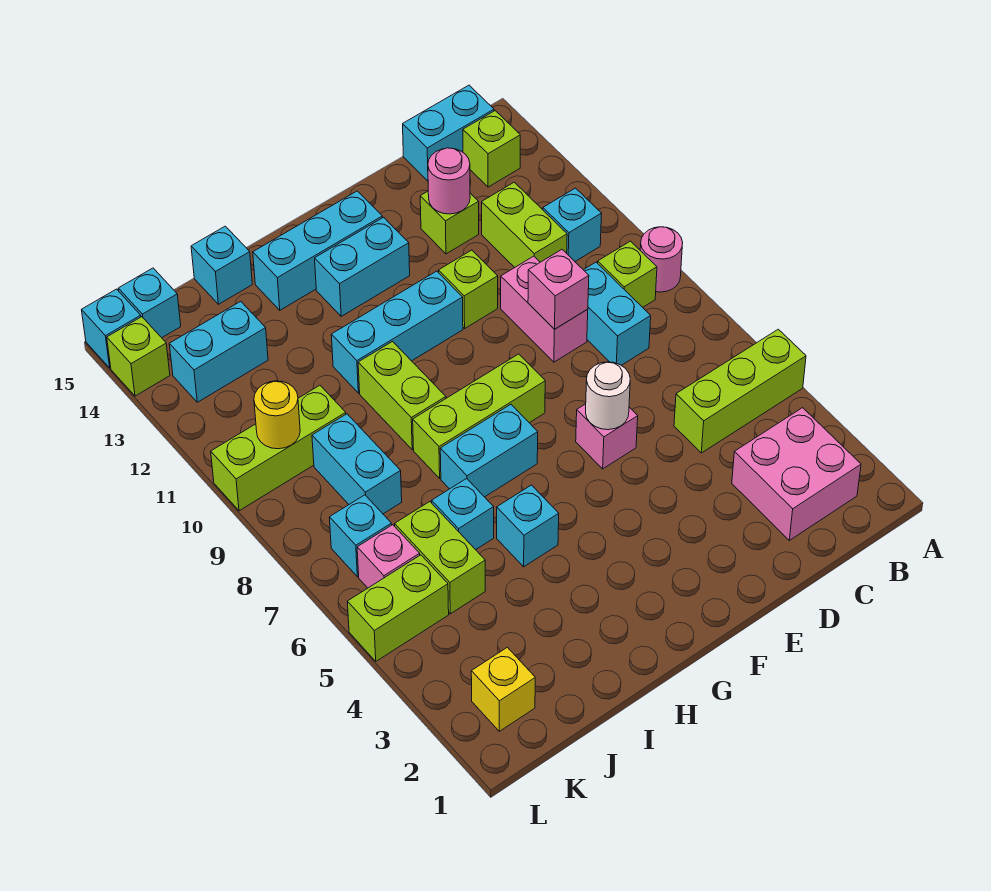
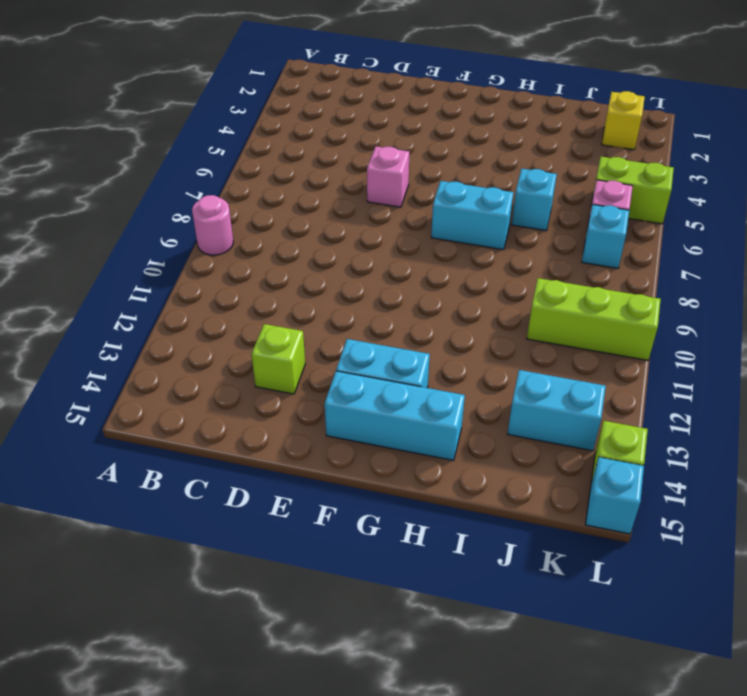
none -> lime 1x3 brick [674,329,806,453]
none -> pink 2x2 brick [732,408,861,540]
none -> lime 1x1 brick [598,241,657,307]
none -> cyan 1x1 brick [543,188,602,261]

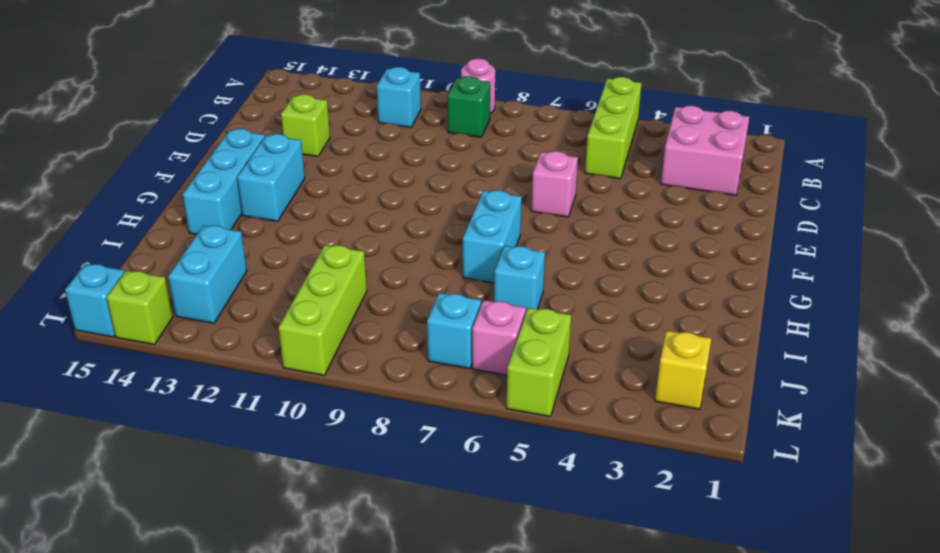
green 1x1 brick [448,76,490,137] -> lime 1x1 brick [598,241,657,307]
none -> lime 1x1 brick [463,111,520,187]
none -> cyan 1x2 brick [403,85,494,181]
none -> cyan 1x2 brick [584,262,651,365]
none -> lime 1x2 brick [482,182,567,267]

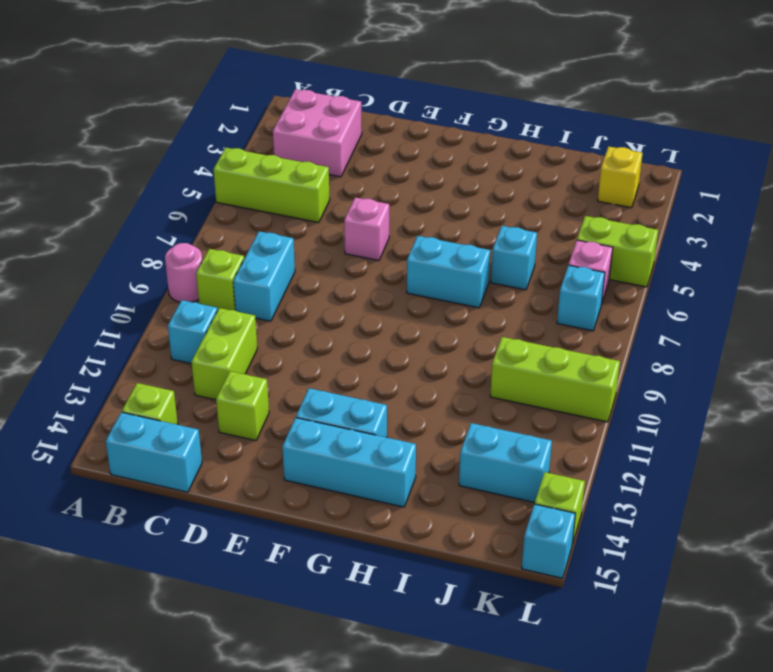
none -> pink 1x2 brick [501,256,588,362]
none -> lime 1x1 brick [439,250,498,328]
none -> lime 1x3 brick [413,354,545,478]
none -> cyan 1x3 brick [331,271,463,393]

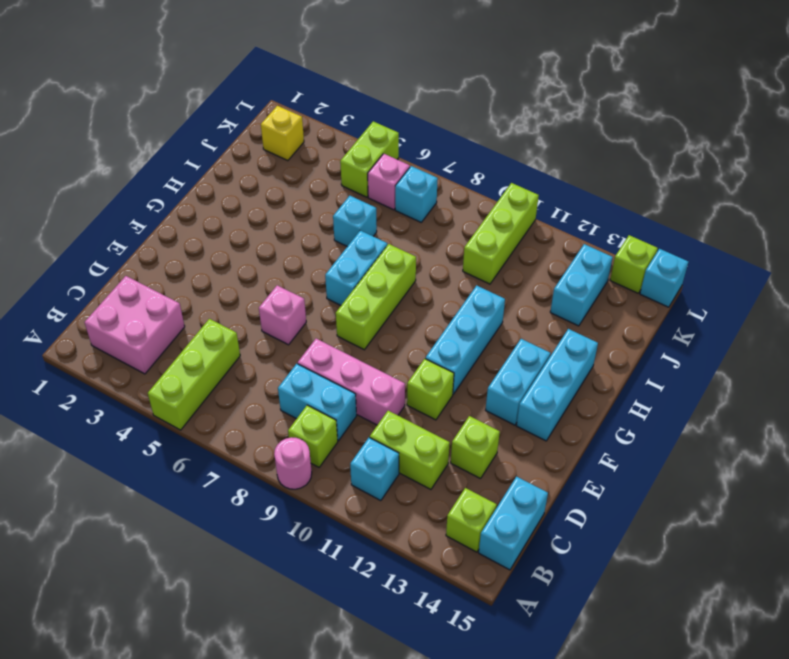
pink 1x3 brick [298,339,405,425] -> pink 1x2 brick [501,256,588,362]
none -> cyan 1x1 brick [497,485,559,567]
none -> lime 1x2 brick [358,342,446,450]
none -> cyan 1x1 brick [191,226,252,304]
none -> lime 1x2 brick [395,502,485,614]

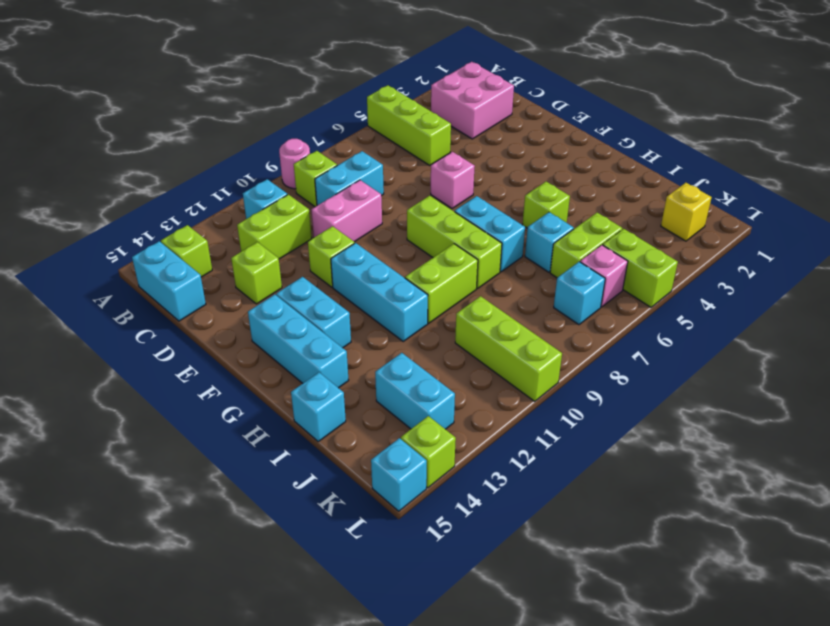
lime 1x1 brick [523,182,570,228] -> cyan 1x1 brick [497,485,559,567]
none -> cyan 1x2 brick [312,414,402,514]
none -> cyan 1x1 brick [118,268,181,338]
none -> pink 1x1 brick [528,250,589,329]
none -> pink 1x1 round brick [428,148,470,214]

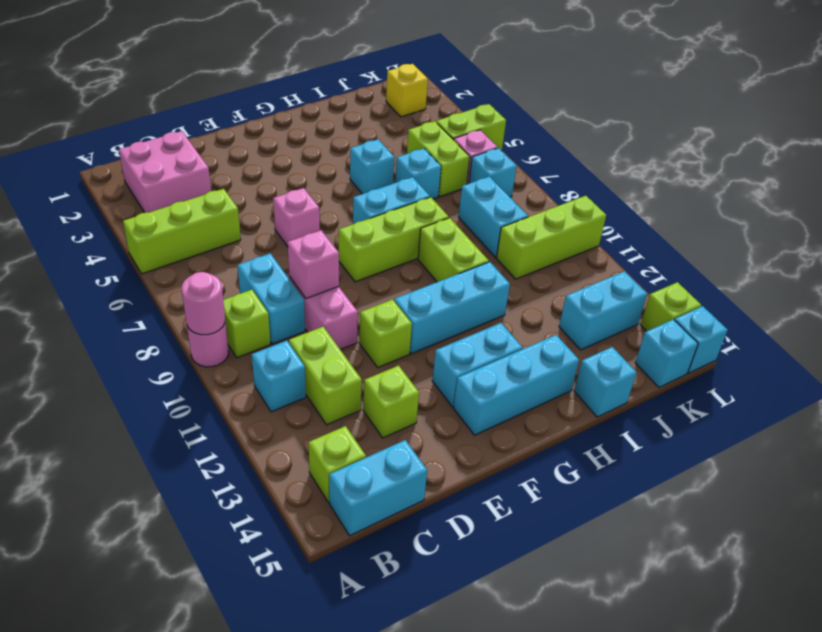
pink 1x1 round brick [182,272,225,335] -> pink 1x1 round brick moved to [428,148,470,214]
none -> white 1x1 round brick [586,362,630,430]
none -> yellow 1x1 round brick [254,381,300,449]

